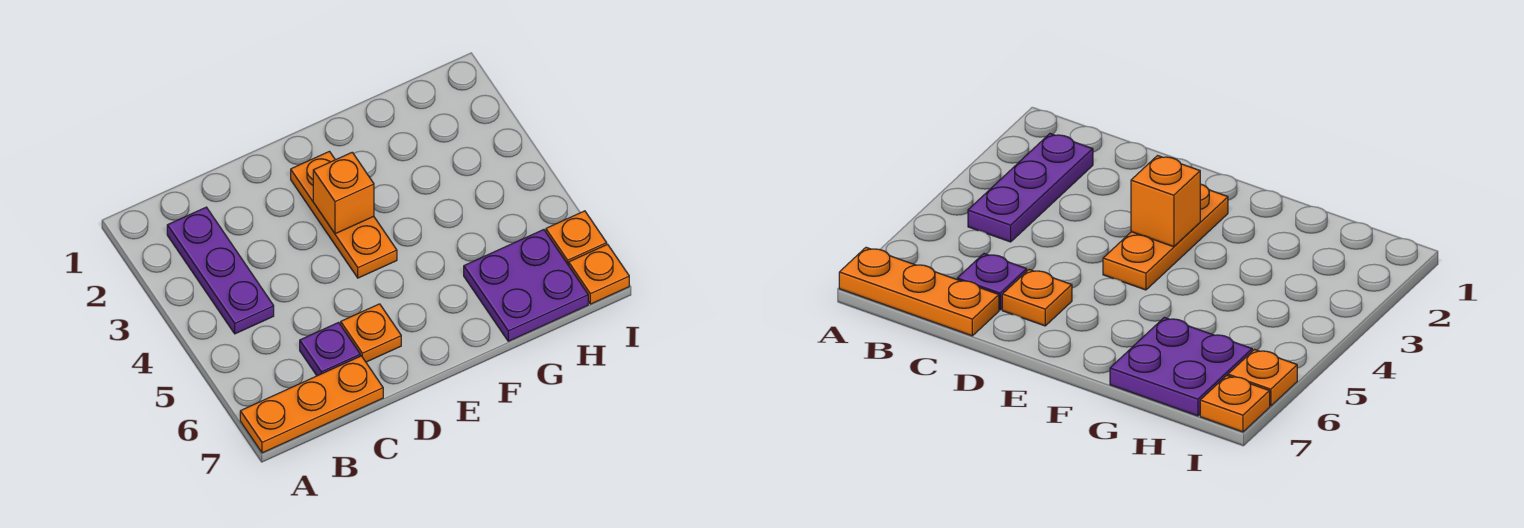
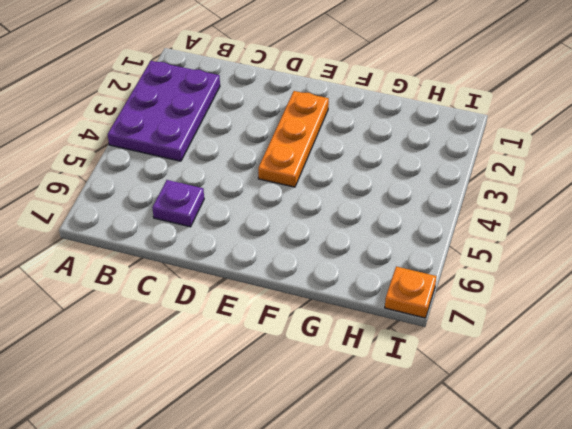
purple 2x3 plate [108,61,220,161] -> purple 1x3 plate [167,207,274,334]
none -> orange 1x3 plate [240,356,383,453]
none -> orange 1x1 plate [341,304,401,362]

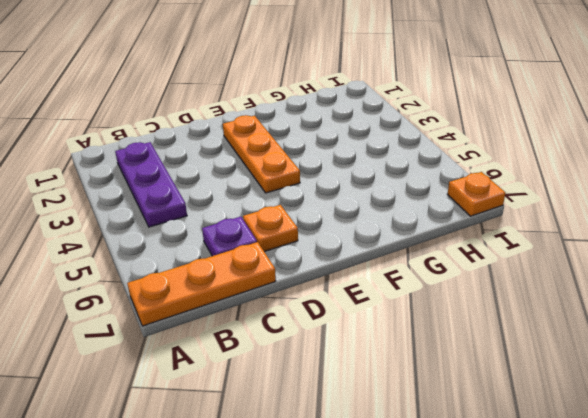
none -> purple 2x2 plate [464,230,588,341]
none -> orange 1x1 plate [546,211,607,265]

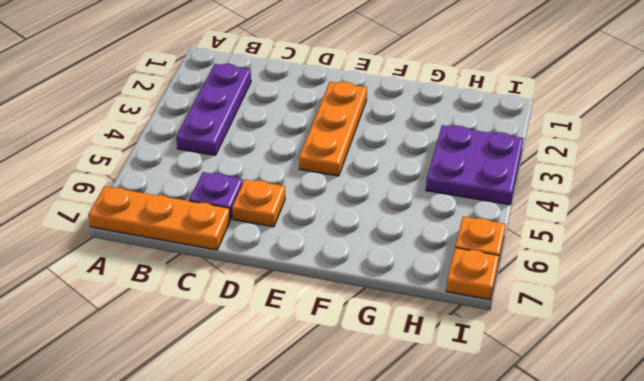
purple 2x2 plate [426,125,523,205] -> purple 2x2 plate moved to [464,230,588,341]
none -> orange 1x1 brick [313,152,374,234]

